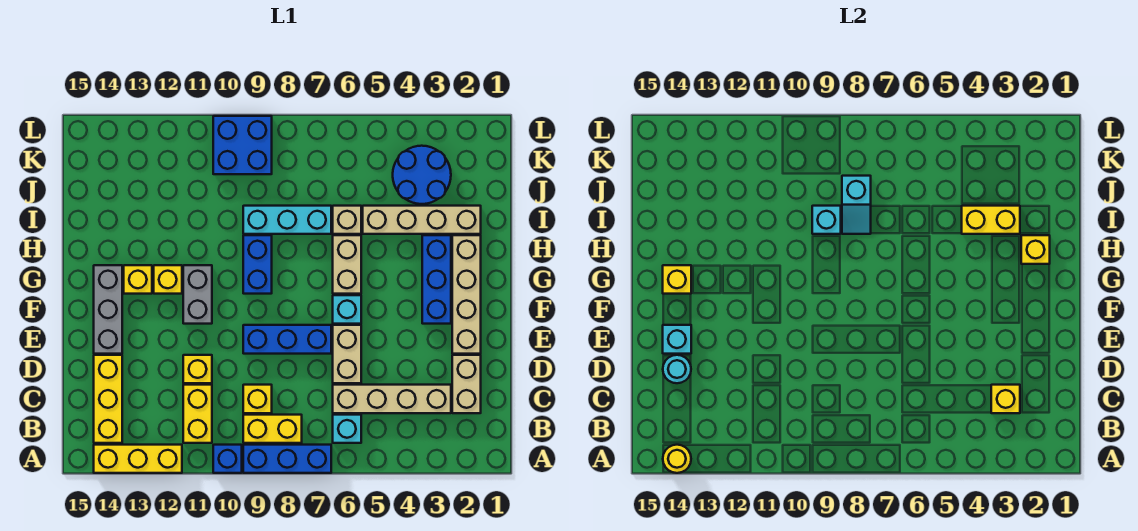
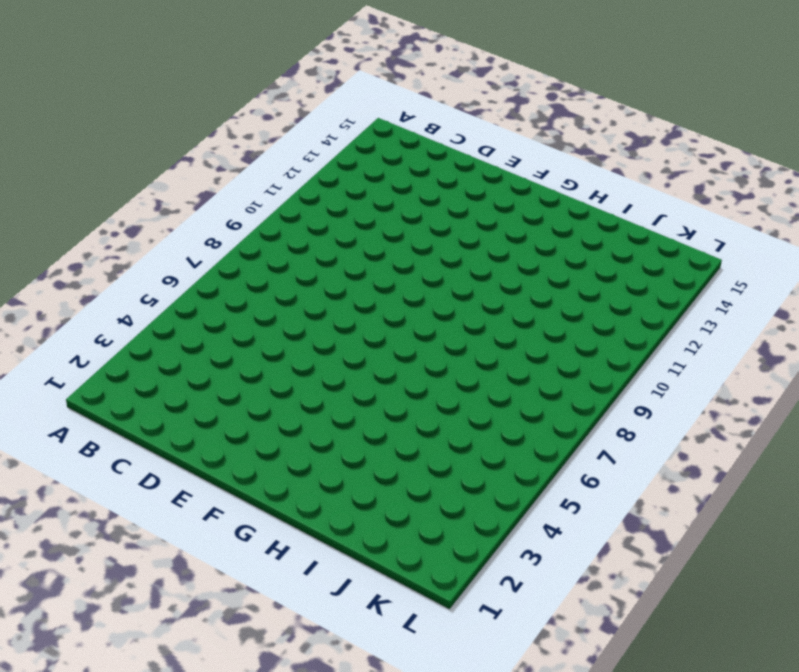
none -> blue 1x3 brick [243,445,331,473]
none -> blue 1x1 brick [213,445,242,473]
none -> yellow 1x3 brick [94,445,182,473]
none -> cyan 1x1 brick [333,415,361,443]

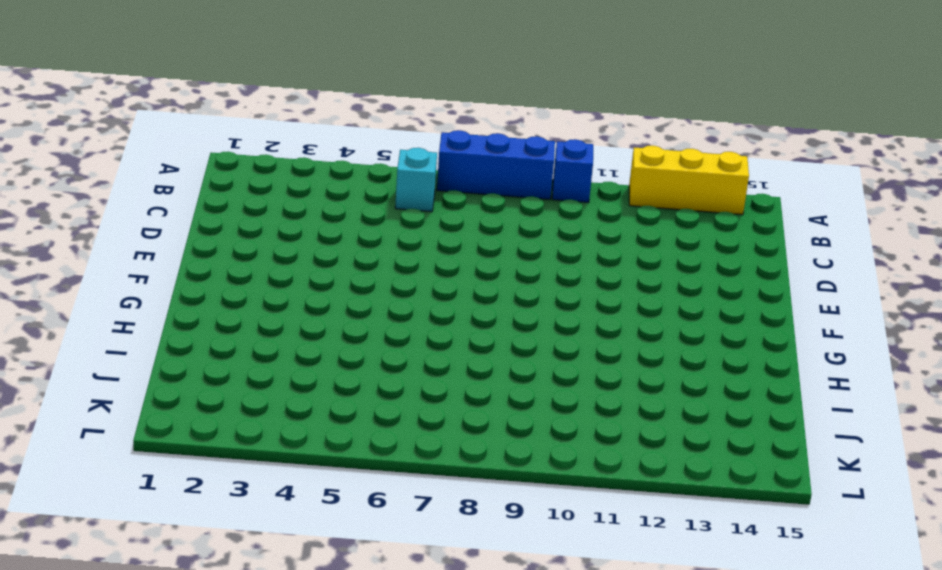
none -> yellow 1x2 brick [243,415,302,443]
none -> yellow 1x2 brick [183,385,212,443]
none -> yellow 1x3 brick [94,355,122,443]
none -> tan 1x2 brick [452,355,481,413]

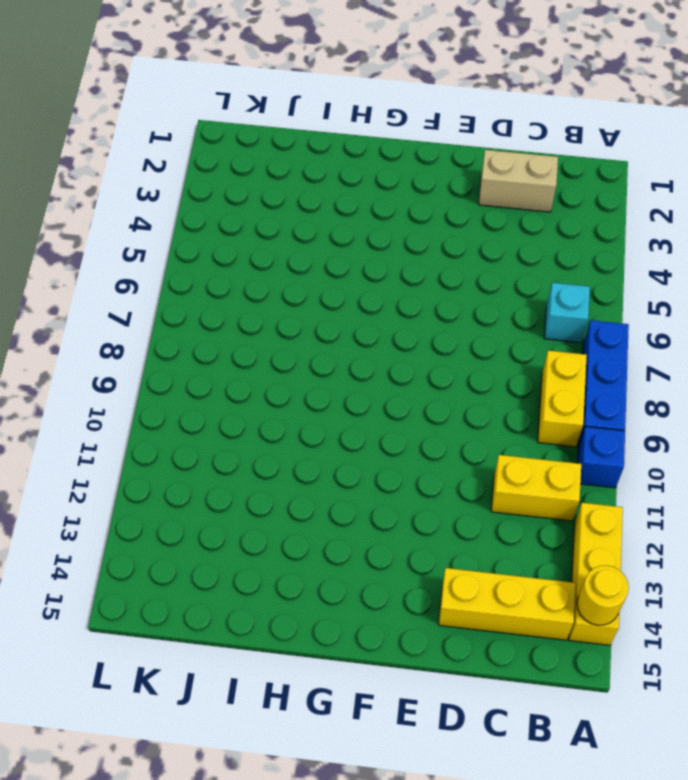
none -> tan 1x4 brick [333,385,451,413]
none -> yellow 1x1 brick [243,385,272,413]
none -> tan 1x2 brick [333,325,361,383]
none -> yellow 1x1 brick [183,355,212,383]

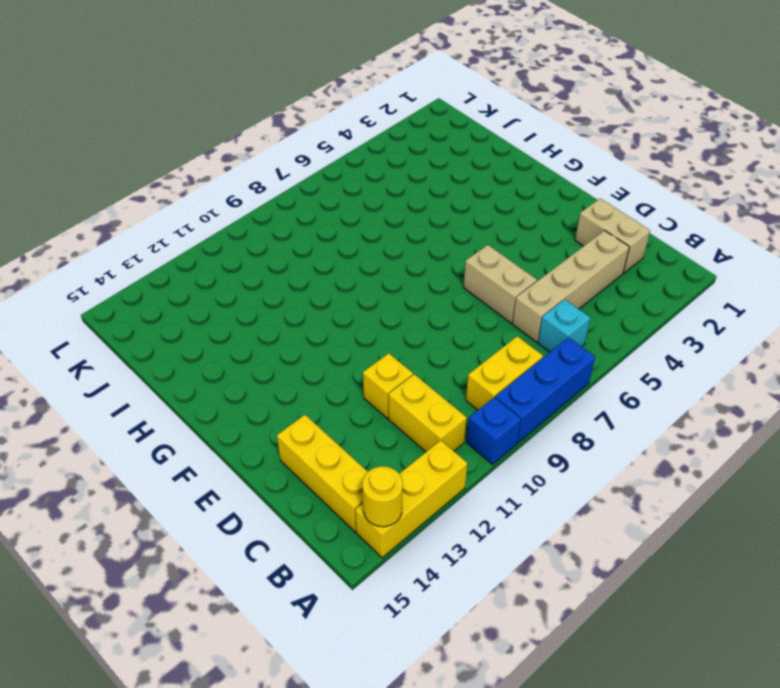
none -> yellow 1x1 brick [243,385,272,413]
none -> tan 1x4 brick [452,235,481,354]
none -> blue 1x3 brick [243,325,331,354]
none -> grey 1x3 brick [94,265,122,354]

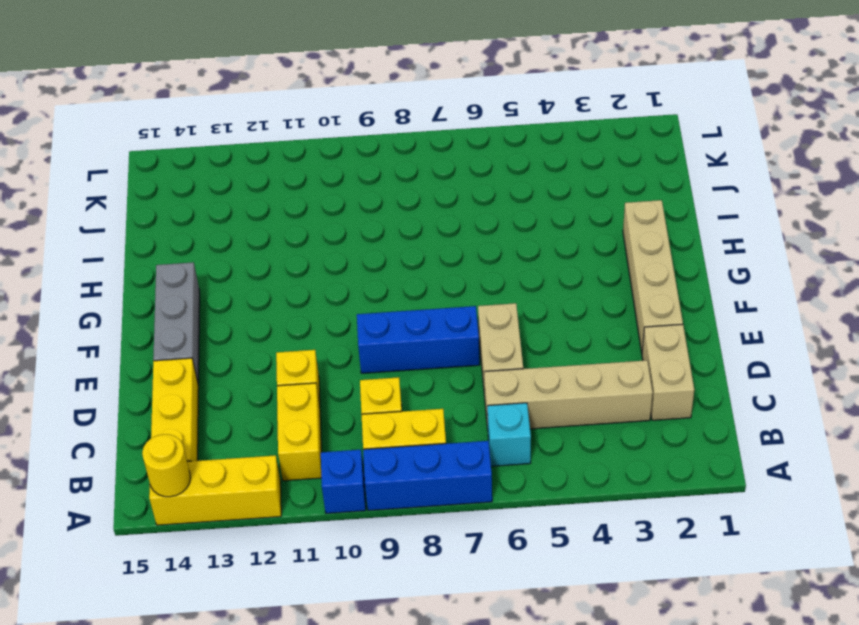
none -> blue 1x3 brick [422,235,451,324]
none -> cyan 1x1 brick [333,295,361,324]
none -> grey 1x2 brick [183,265,212,324]
none -> tan 1x2 brick [333,235,361,294]

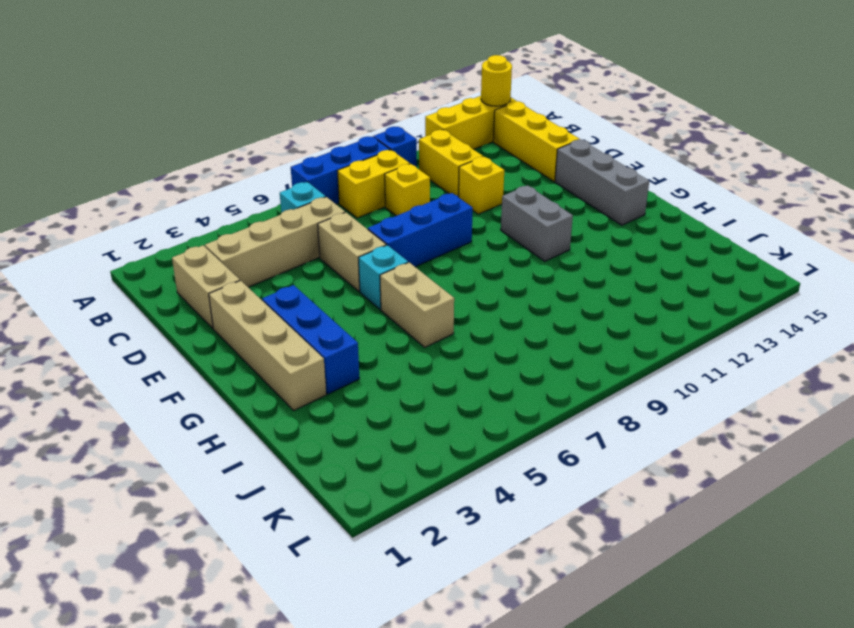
none -> blue 1x2 brick [243,235,272,294]
none -> yellow 1x1 brick [154,265,182,294]
none -> yellow 1x1 brick [124,265,152,294]
none -> tan 1x4 brick [363,206,481,234]

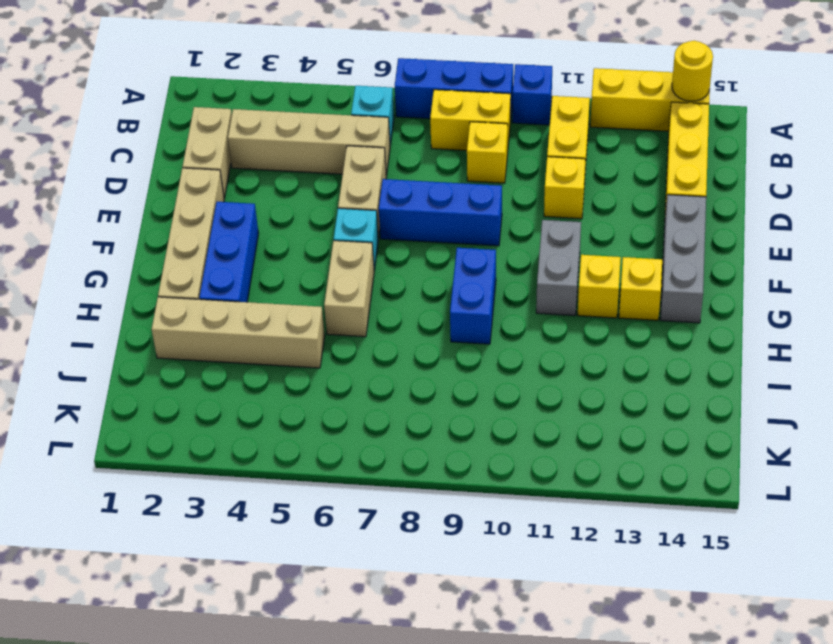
none -> tan 1x1 brick [333,206,361,234]
none -> cyan 1x3 brick [243,206,331,234]
none -> blue 2x2 round brick [393,146,451,204]
none -> blue 2x2 brick [213,116,272,174]

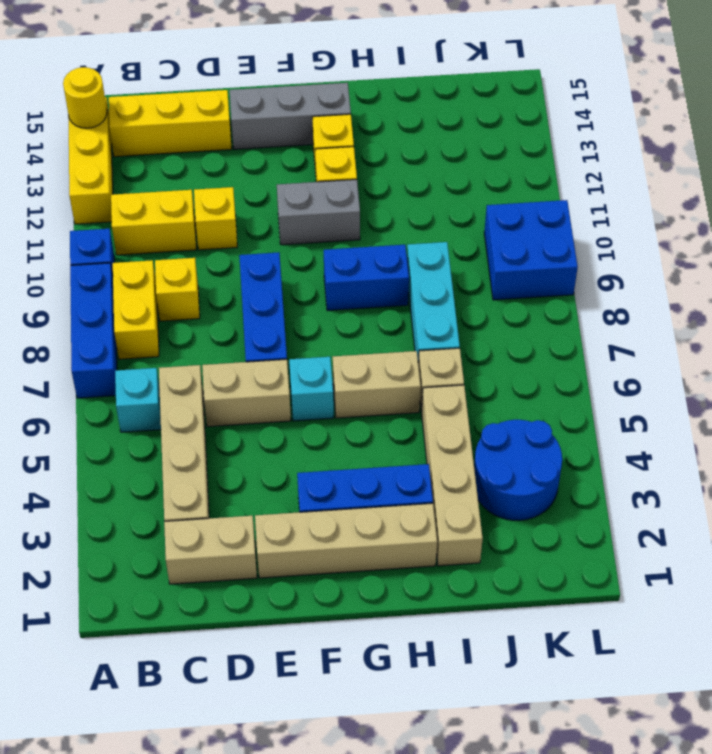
none -> yellow 1x1 brick [991,385,1020,413]
none -> cyan 1x1 round brick [663,355,691,383]
none -> cyan 1x1 brick [663,325,691,354]
none -> yellow 1x1 brick [663,265,691,294]

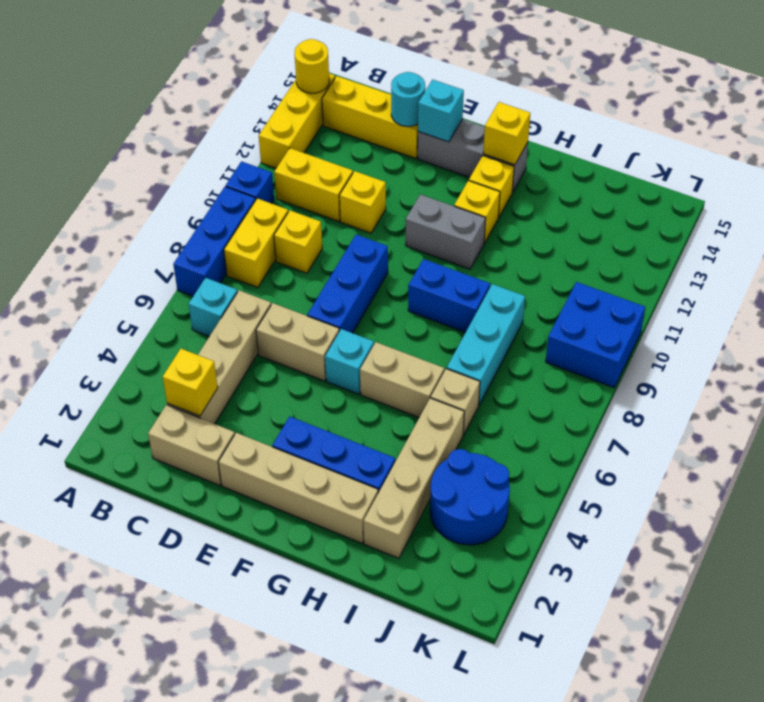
none -> yellow 1x1 brick [1021,235,1050,264]
none -> yellow 1x2 brick [962,206,1020,234]
none -> cyan 1x2 slope [842,176,871,234]
none -> cyan 1x1 brick [812,206,841,234]

